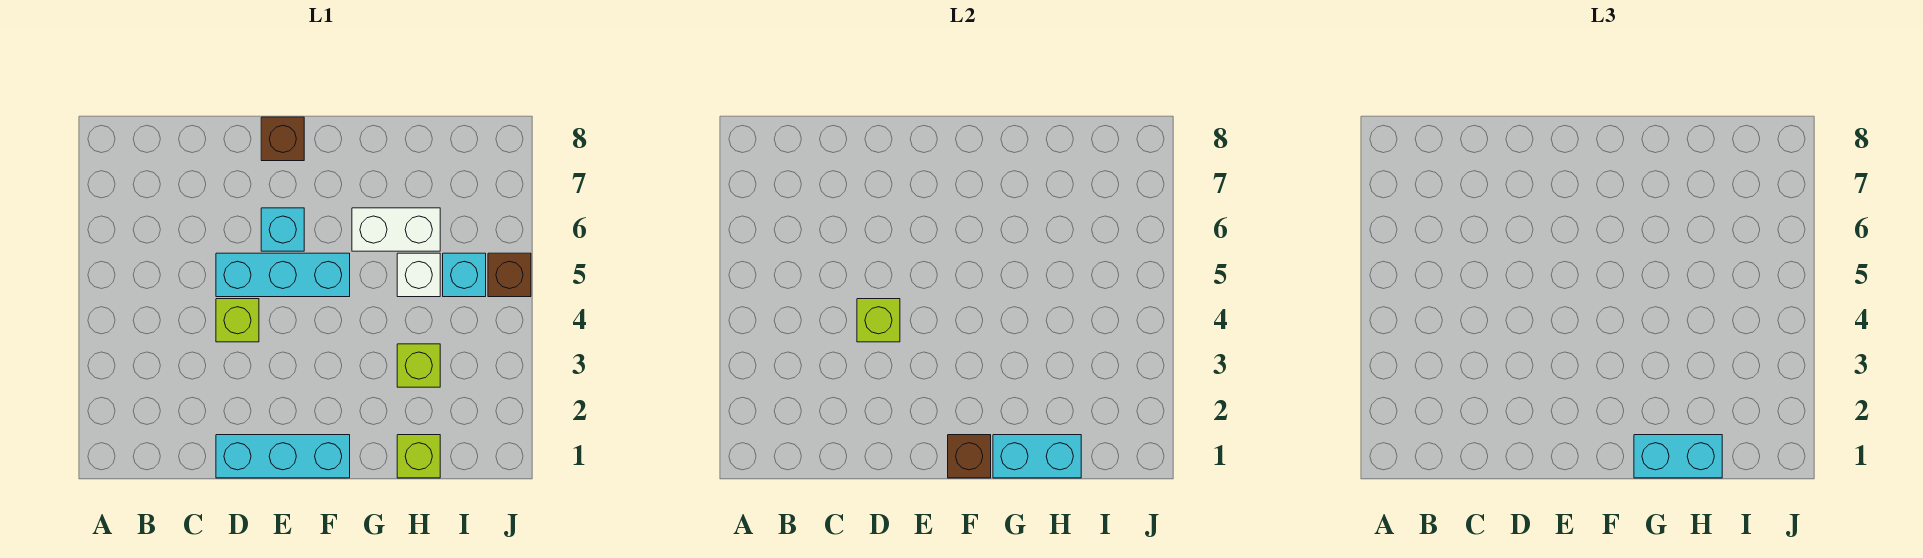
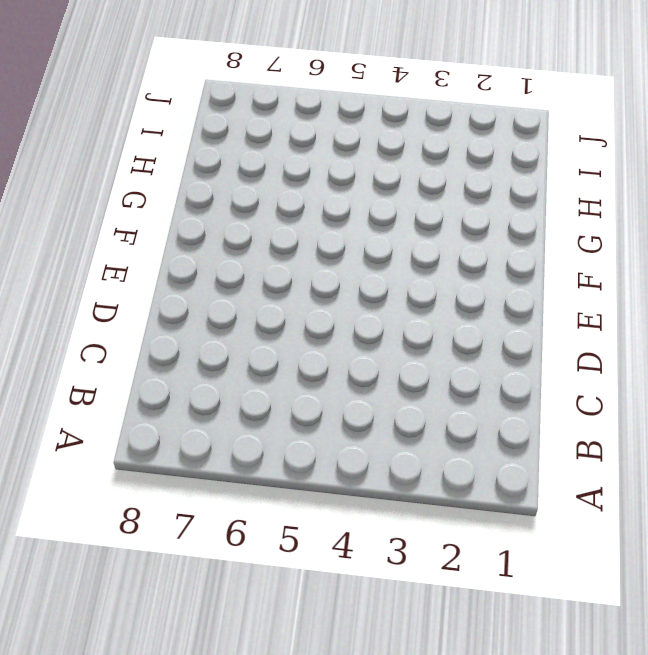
none -> cyan 1x3 brick [216,435,350,478]
none -> lime 1x1 brick [216,299,259,342]
none -> cyan 1x3 brick [216,253,350,297]

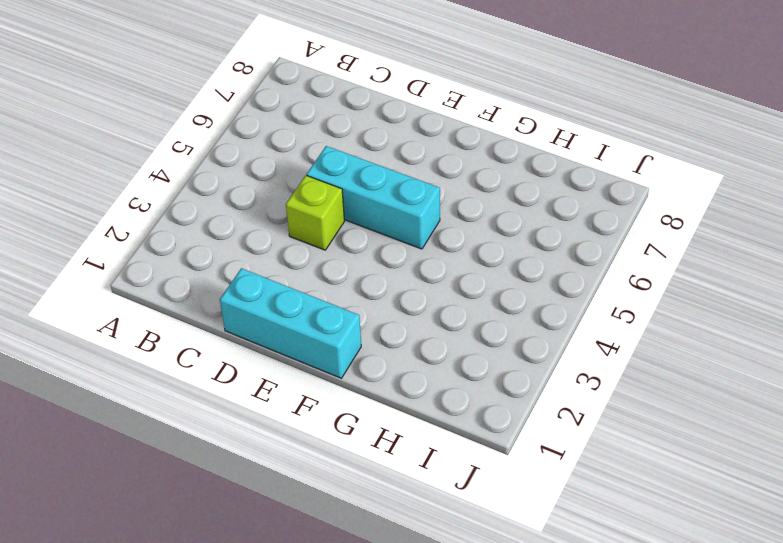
none -> cyan 1x1 brick [261,208,304,251]
none -> brown 1x1 brick [261,117,304,161]
none -> white 1x2 brick [352,208,440,251]

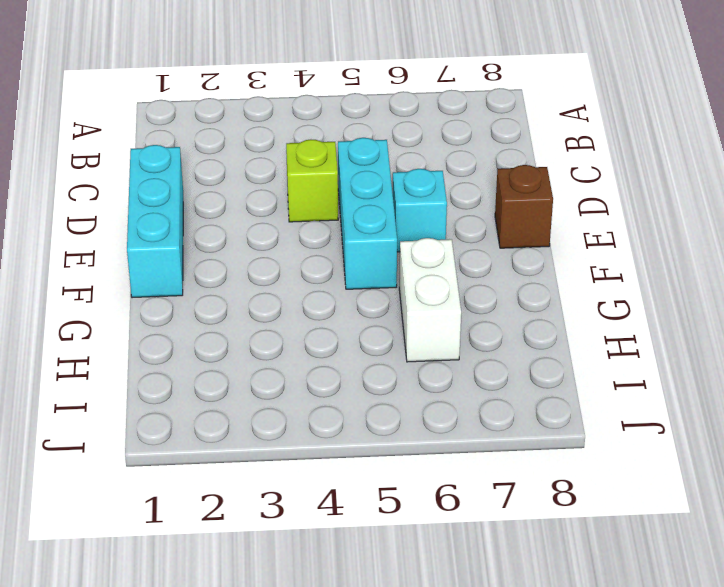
none -> lime 1x1 brick [397,435,440,478]
none -> lime 1x1 brick [397,344,440,387]
none -> white 1x1 brick [397,253,440,297]

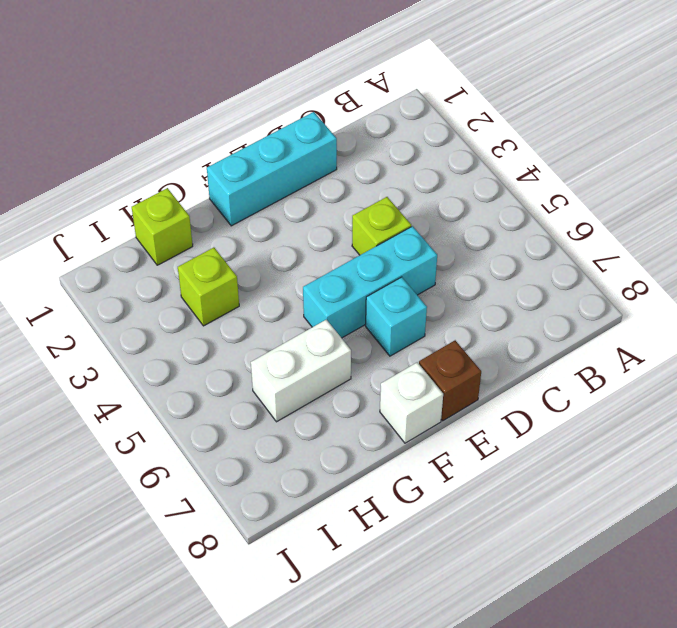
white 1x1 brick [380,362,443,443] -> white 1x1 brick moved to [397,253,440,297]
none -> cyan 1x1 brick [443,253,486,297]
none -> brown 1x1 brick [488,253,531,297]
none -> lime 1x1 brick [857,299,900,342]

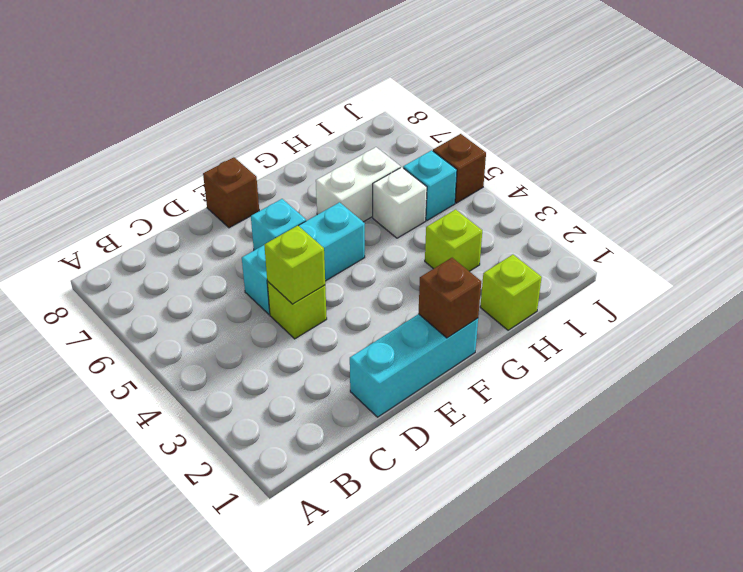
none -> cyan 1x2 brick [993,435,1081,478]
none -> cyan 1x2 brick [1634,435,1722,478]

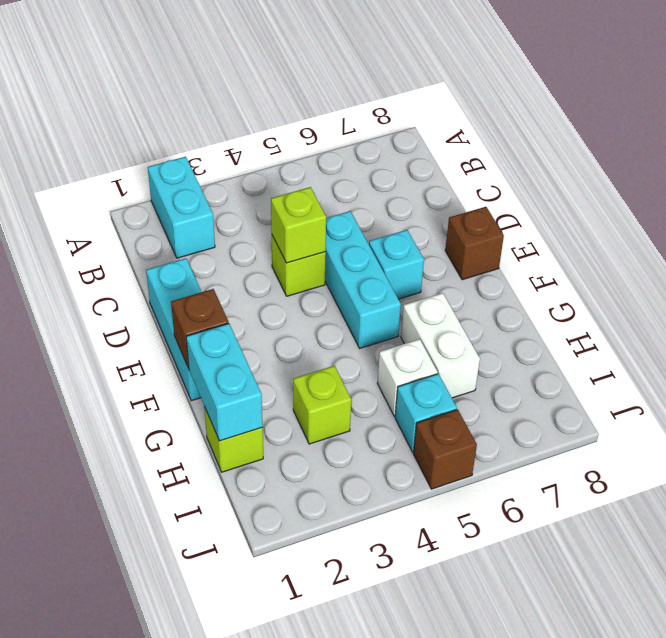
cyan 1x2 brick [148,157,215,258] -> cyan 1x2 brick moved to [1634,435,1722,478]

